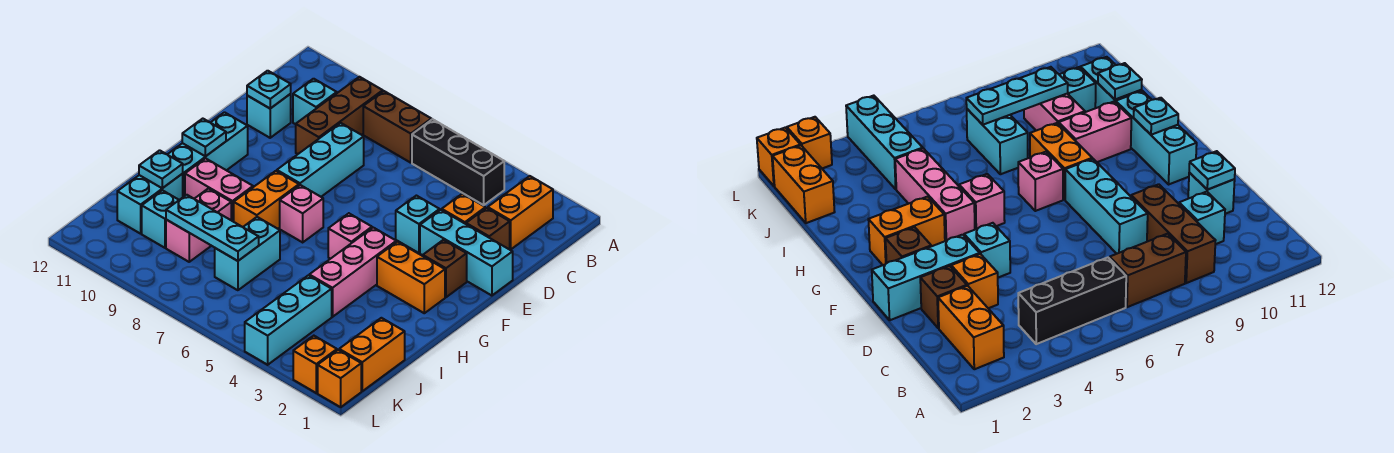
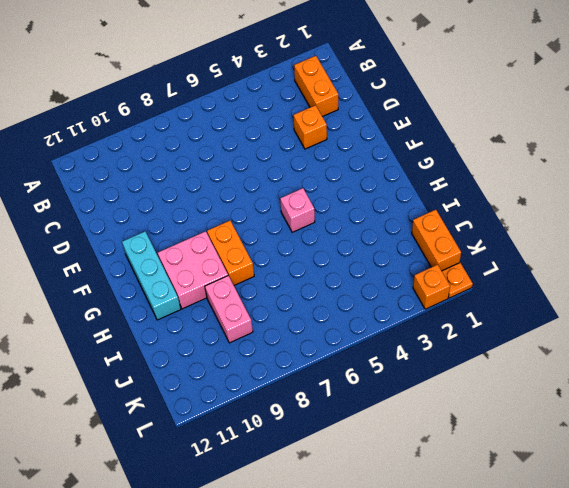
pink 2x2 brick [158,231,228,309] -> pink 1x2 brick [185,158,253,222]
orange 1x1 plate [442,263,473,298] -> orange 1x1 brick [318,350,361,407]
none -> black 1x3 brick [412,119,504,205]
none -> brown 1x2 brick [363,91,431,163]
none -> brown 1x3 brick [296,77,383,154]
none -> cyan 1x1 brick [293,79,337,124]

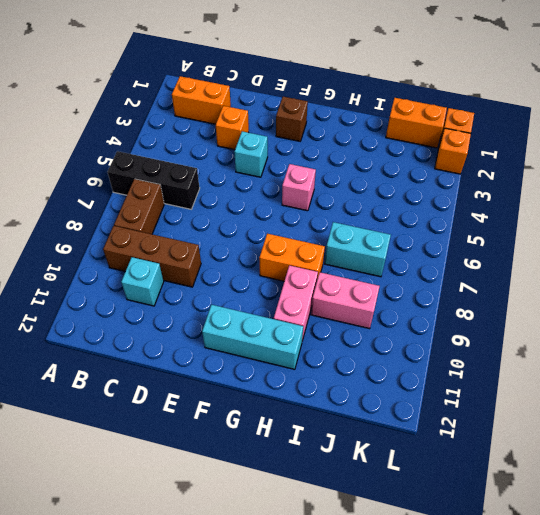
black 1x3 brick [107,151,200,209] -> black 1x3 brick turned to [412,119,504,205]
none -> brown 1x1 brick [466,208,510,249]
none -> cyan 1x3 brick [277,123,364,197]
none -> cyan 1x1 brick [247,94,291,138]
none -> cyan 1x3 brick [420,210,513,296]

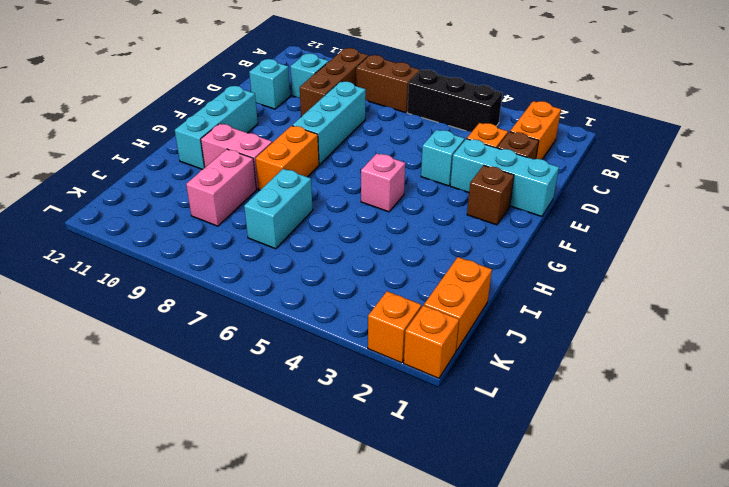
none -> orange 1x2 brick [377,242,445,313]
none -> pink 1x3 brick [309,228,396,317]
none -> pink 1x1 brick [280,185,323,242]
none -> cyan 1x2 brick [117,174,183,234]

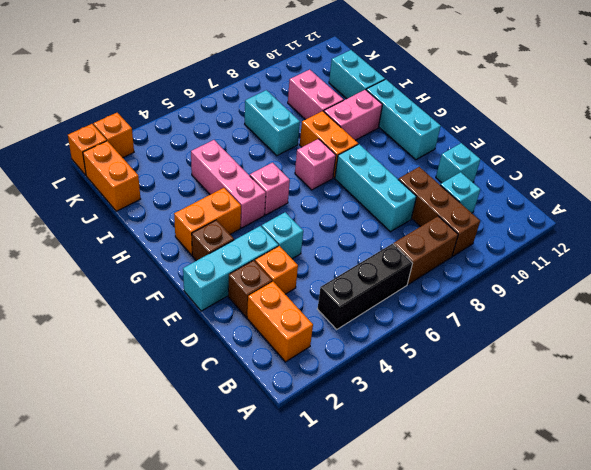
none -> cyan 1x3 brick [245,275,332,365]
none -> cyan 1x1 brick [142,190,179,248]
none -> cyan 1x1 plate [247,71,291,108]
none -> cyan 1x1 plate [182,119,226,156]

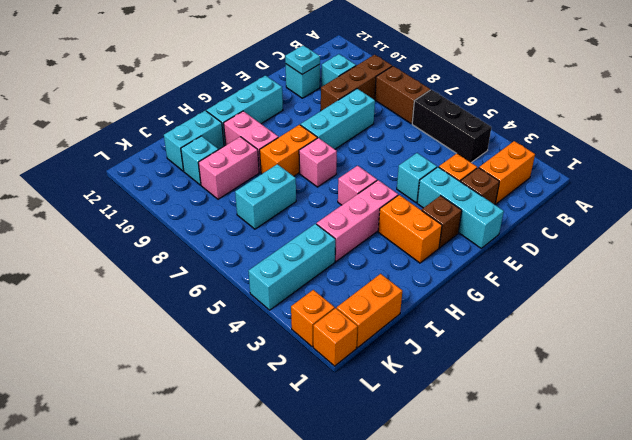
none -> cyan 1x1 plate [182,119,226,156]
none -> cyan 1x1 plate [139,150,183,188]
none -> cyan 1x3 plate [166,195,259,261]

